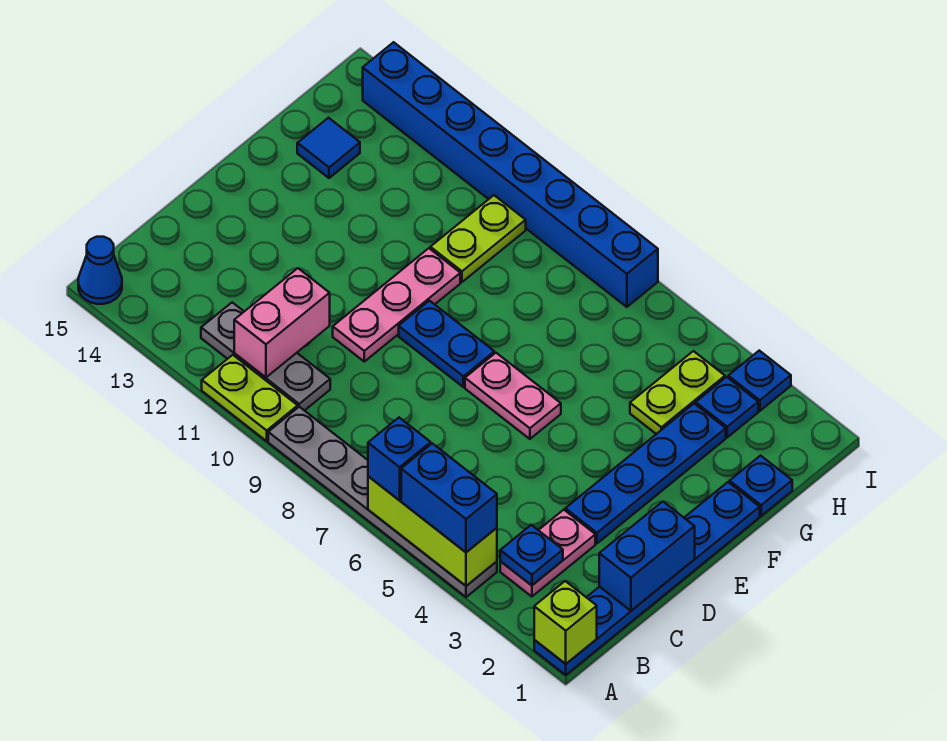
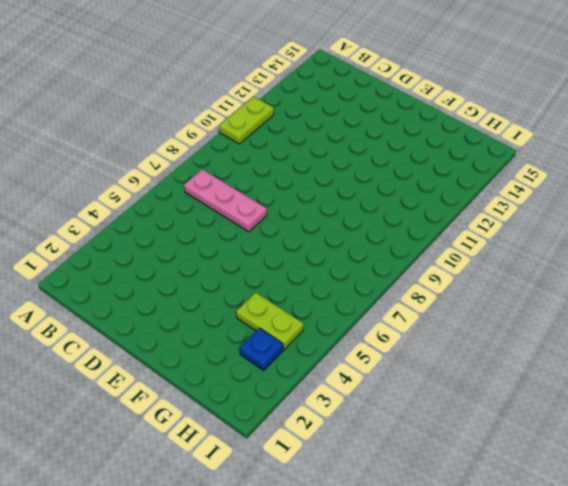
pink 1x3 plate [184,169,267,232] -> pink 1x3 plate moved to [333,248,460,362]
none -> blue 1x6 plate [534,482,760,675]
none -> grey 1x6 plate [268,407,497,597]
none -> blue 1x1 cone [78,237,122,304]

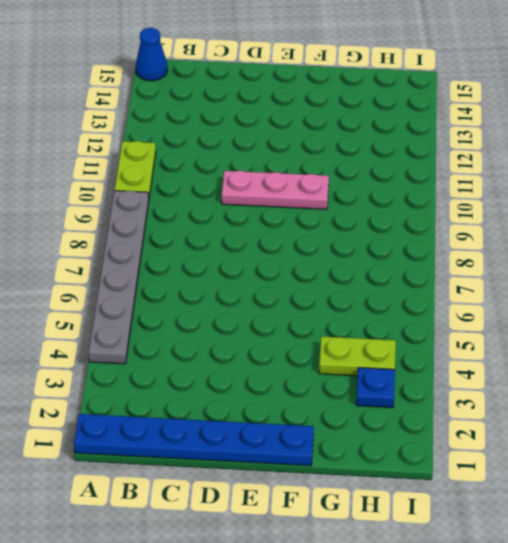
none -> pink 1x2 plate [500,510,595,597]
none -> grey 1x3 plate [201,302,330,411]
none -> blue 1x4 plate [565,404,726,543]

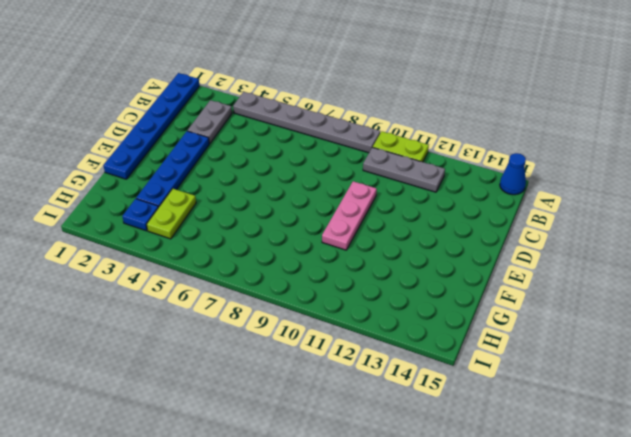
grey 1x2 plate [188,100,232,144] -> pink 1x2 plate [500,510,595,597]
none -> pink 1x2 plate [465,353,561,439]
none -> blue 1x2 plate [399,301,494,387]
none -> blue 1x1 plate [730,456,792,516]

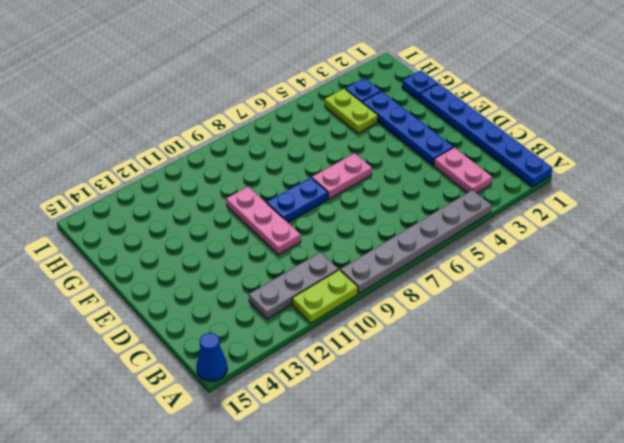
none -> lime 1x2 plate [430,195,526,282]
none -> blue 1x1 tile [297,118,360,178]
none -> blue 1x1 plate [728,351,791,411]

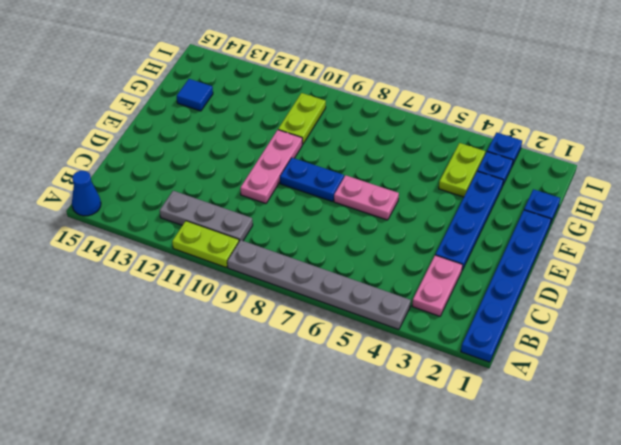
none -> blue 1x8 brick [363,42,658,307]
none -> lime 1x1 brick [534,581,597,664]
none -> lime 1x3 brick [368,476,497,586]

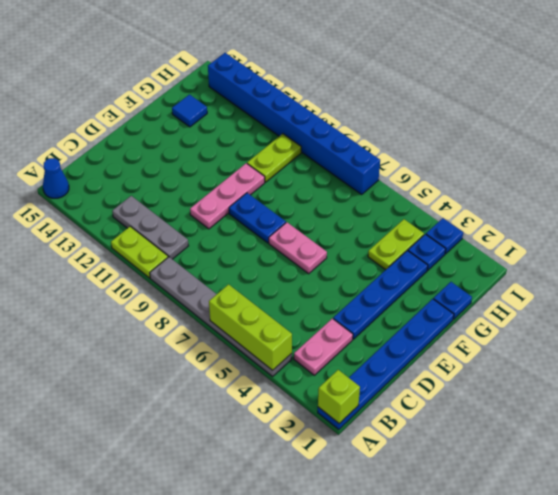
none -> blue 1x1 plate [500,525,563,585]
none -> pink 1x2 brick [234,268,330,377]
none -> blue 1x2 brick [599,502,695,611]

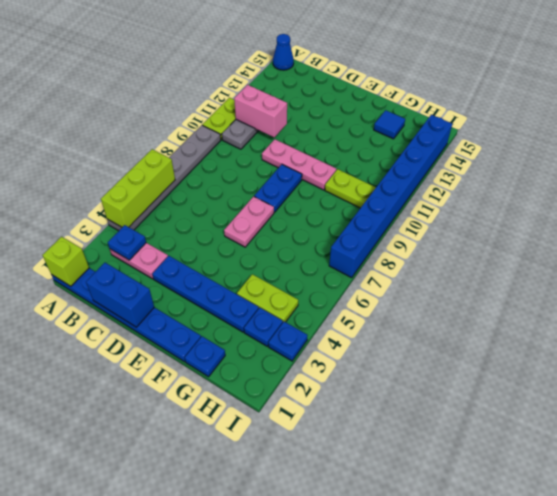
none -> blue 1x2 brick [401,443,497,552]
none -> blue 1x1 brick [368,418,431,500]

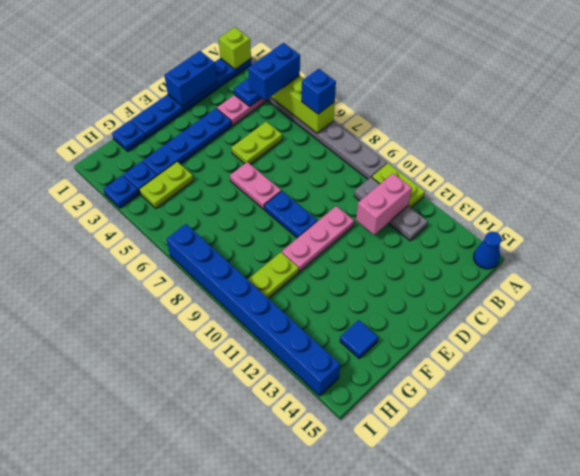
blue 1x2 brick [248,43,300,100] -> blue 1x2 brick turned to [401,443,497,552]
lime 1x2 plate [231,122,282,164] -> none

